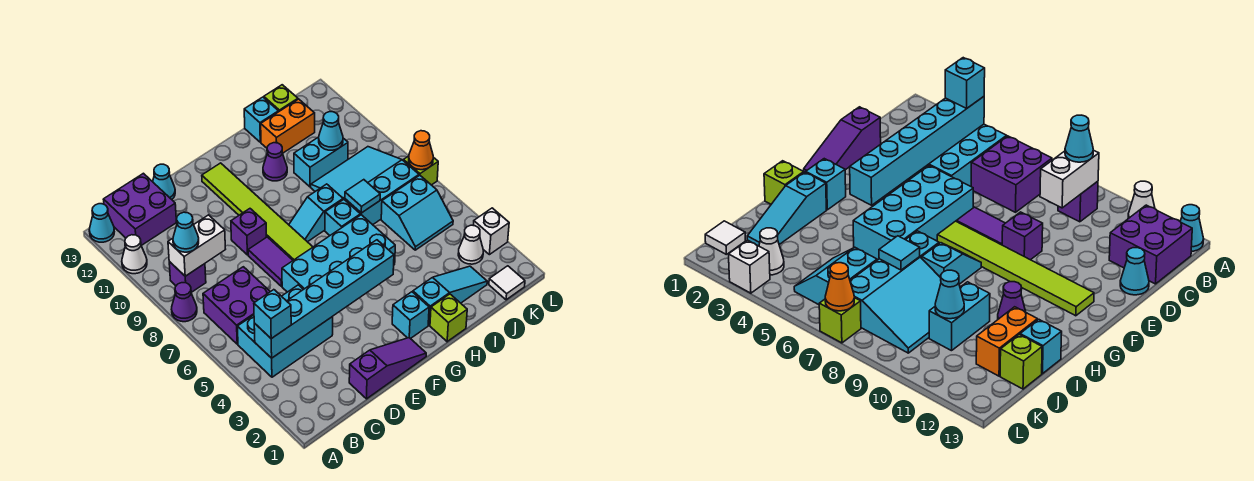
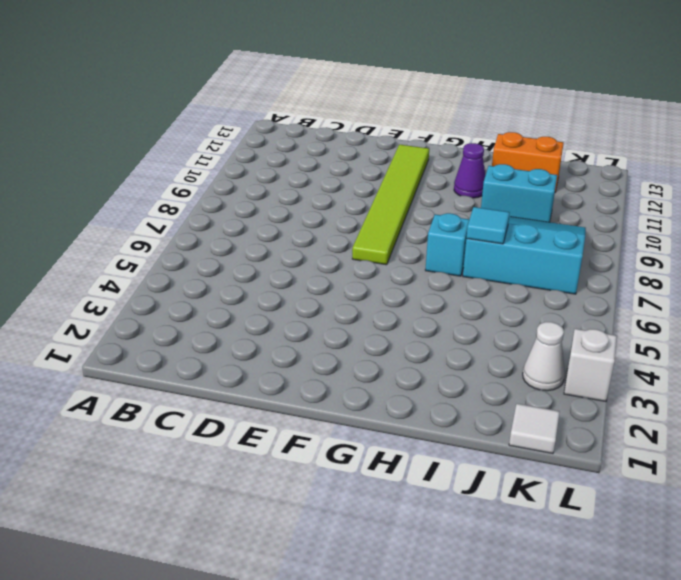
none -> purple 1x1 cone [171,283,197,322]
none -> white 1x1 cone [122,235,147,274]
none -> cyan 1x1 cone [89,204,114,242]
none -> cyan 2x3 brick [237,285,333,377]

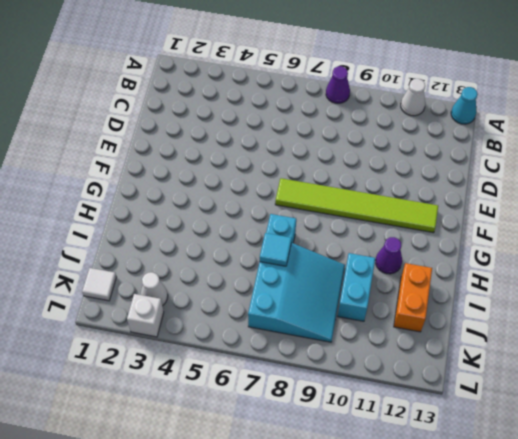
none -> cyan 2x3 brick [237,285,333,377]
none -> purple 2x2 brick [203,267,270,344]
none -> purple 1x1 brick [169,262,206,292]
none -> purple 2x2 brick [103,173,177,246]

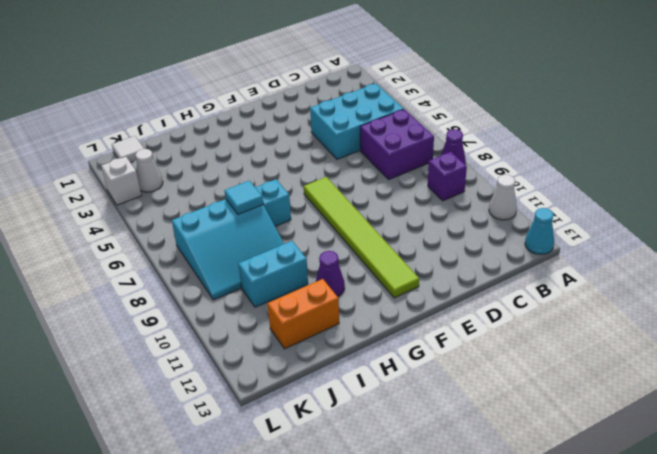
none -> purple 2x2 brick [103,173,177,246]
none -> purple 1x3 slope [349,338,426,399]
none -> cyan 1x1 cone [153,164,175,199]
none -> cyan 2x4 brick [282,215,395,292]

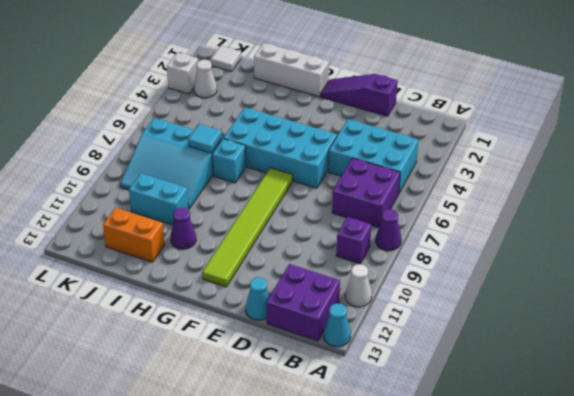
white 1x3 brick [254,43,329,97] -> lime 1x1 brick [430,294,467,342]
none -> purple 1x2 tile [248,237,293,286]
none -> purple 1x1 brick [231,209,266,255]
none -> cyan 1x1 brick [392,292,429,339]
none -> cyan 1x2 slope [289,184,343,242]

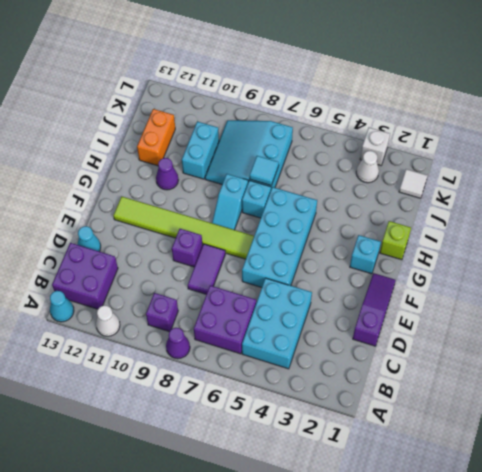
purple 1x2 tile [188,244,225,294] -> purple 1x2 tile turned to [248,237,293,286]
none -> cyan 1x3 slope [413,266,487,325]
none -> cyan 1x1 brick [244,97,279,142]
none -> cyan 2x2 slope [381,175,453,250]
none -> lime 1x1 brick [264,85,298,111]

